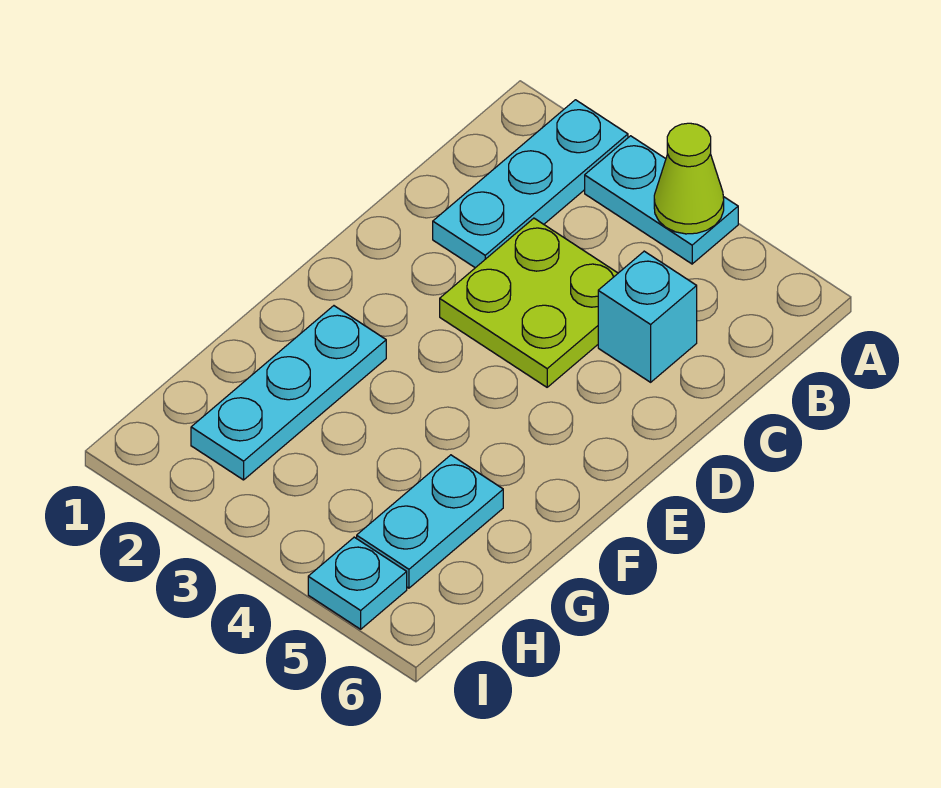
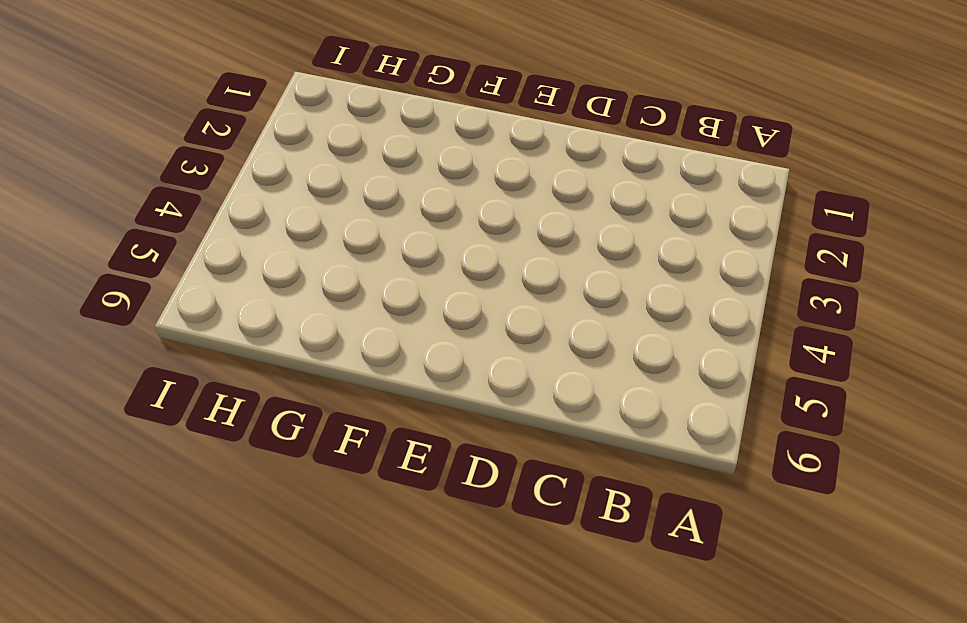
none -> cyan 1x3 plate [433,100,628,268]
none -> cyan 1x2 plate [585,136,738,264]

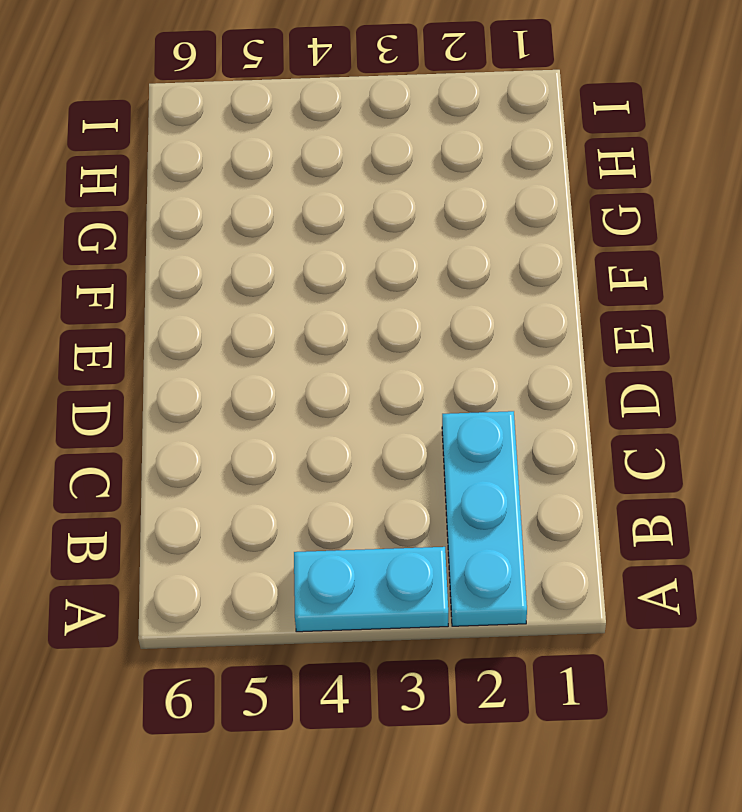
none -> lime 2x2 plate [440,218,618,387]
none -> cyan 1x1 brick [598,251,697,382]

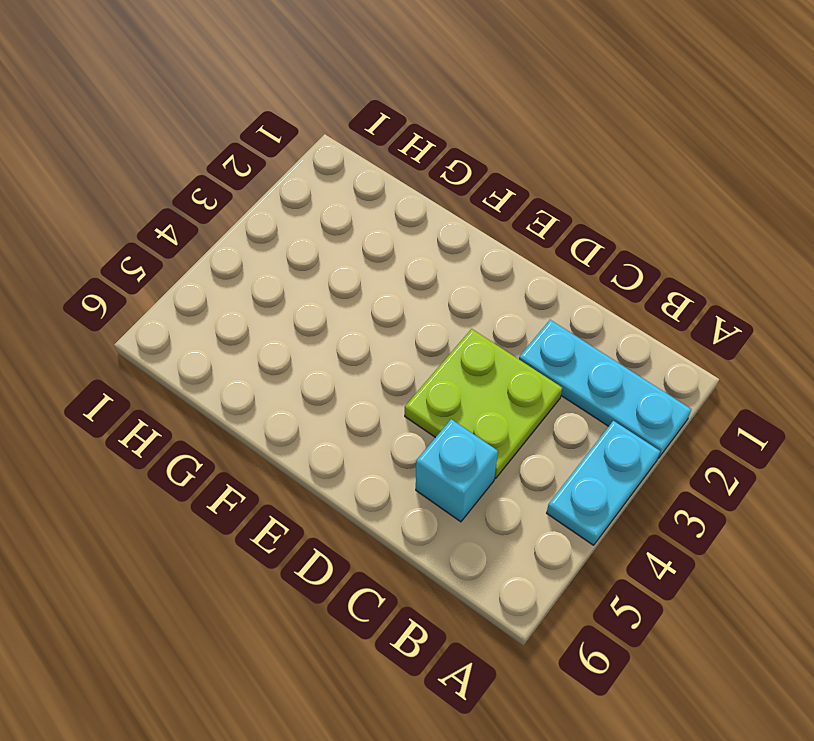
none -> cyan 1x3 plate [191,306,386,480]
none -> cyan 1x2 plate [357,455,503,588]

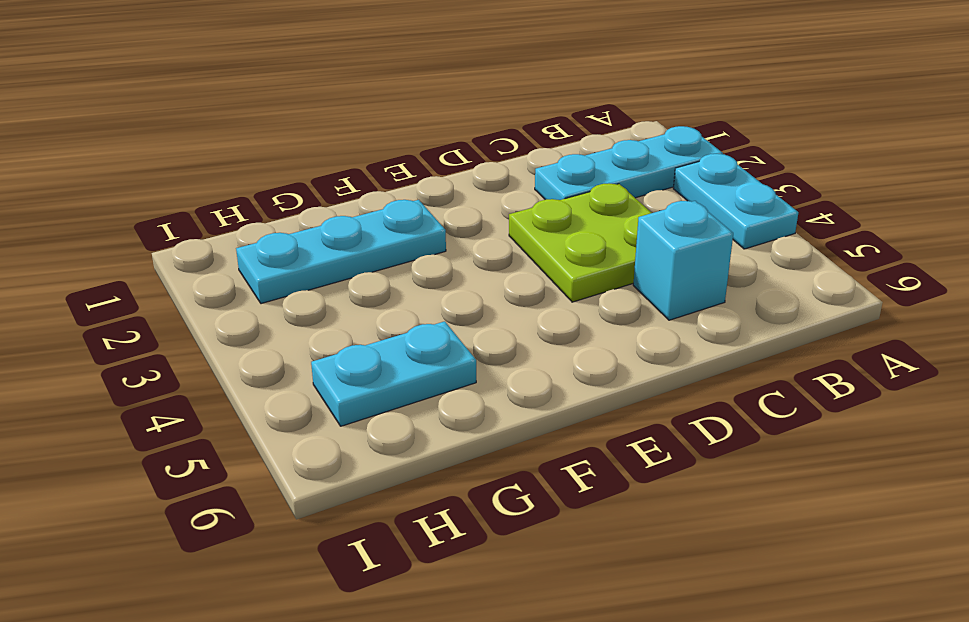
none -> cyan 1x1 plate [308,537,407,629]
none -> lime 1x1 cone [654,123,724,234]

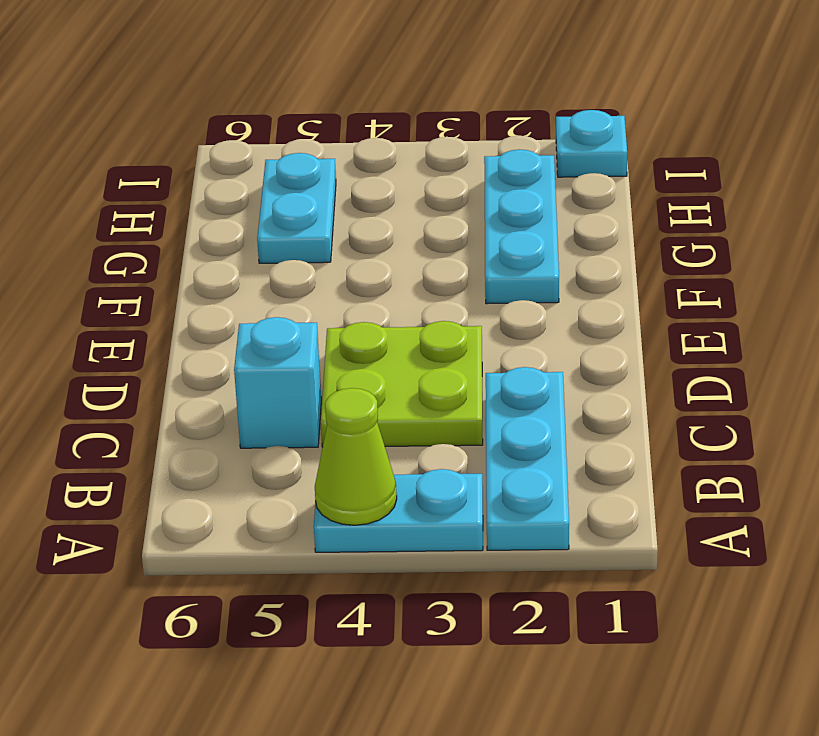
cyan 1x1 plate [556,110,627,177] -> cyan 1x1 plate moved to [308,537,407,629]

